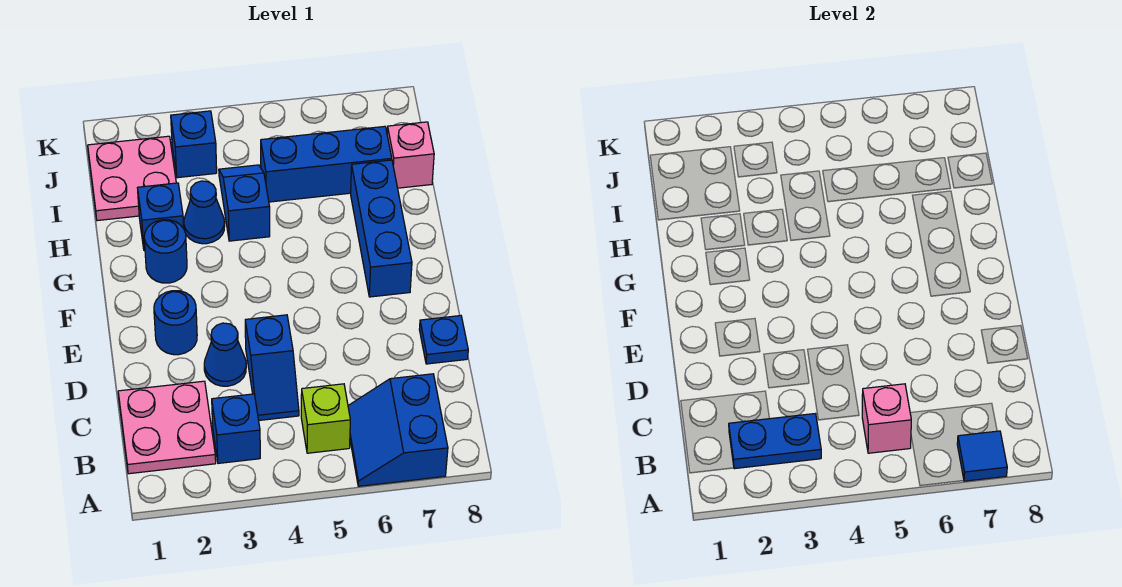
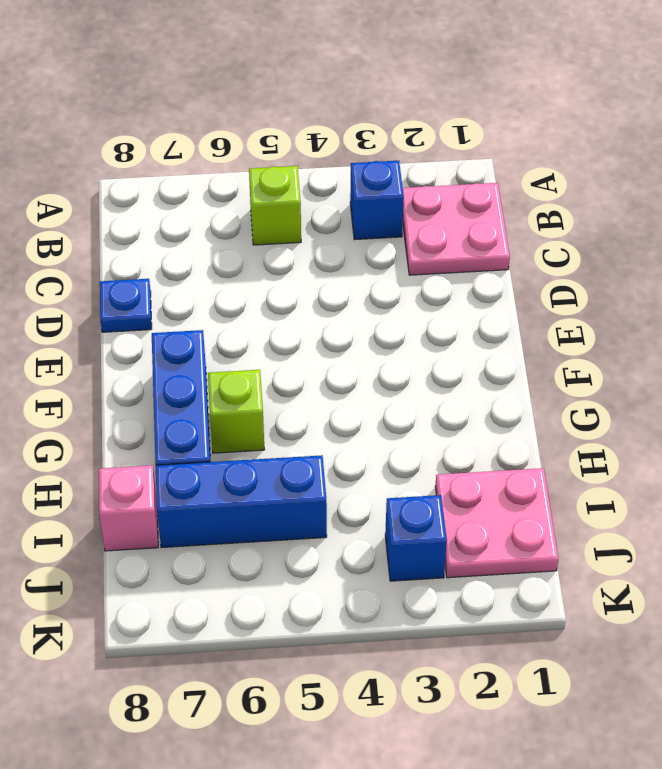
lime 1x1 brick [208,370,265,453] -> none
none -> blue 2x2 slope [348,374,448,486]
none -> blue 1x2 slope [245,315,299,420]
none -> blue 1x1 cone [204,323,246,386]

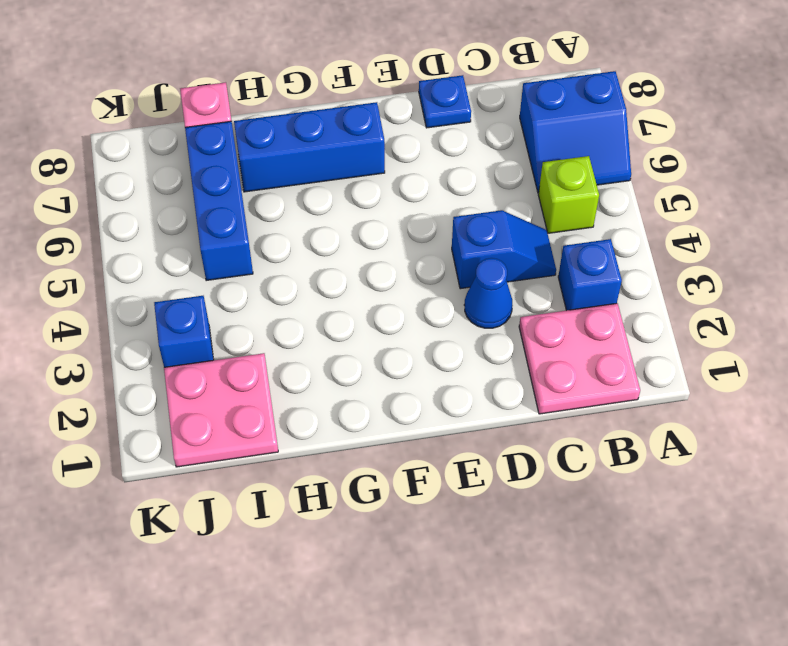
none -> blue 1x1 round brick [154,291,197,355]
none -> blue 1x1 round brick [144,220,187,283]
none -> blue 1x1 brick [138,183,184,250]

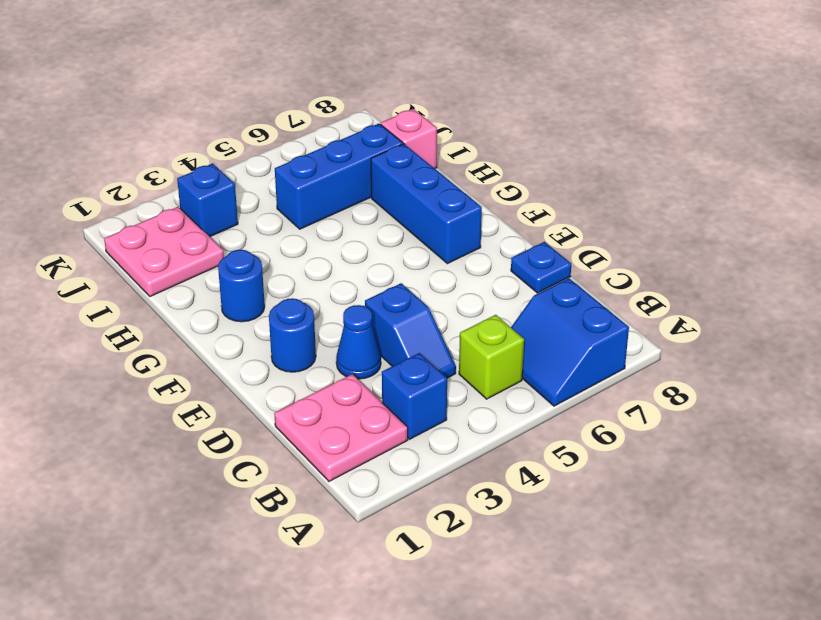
none -> blue 1x1 brick [138,183,184,250]
none -> blue 1x1 cone [184,181,225,244]
none -> blue 1x2 slope [219,165,270,241]

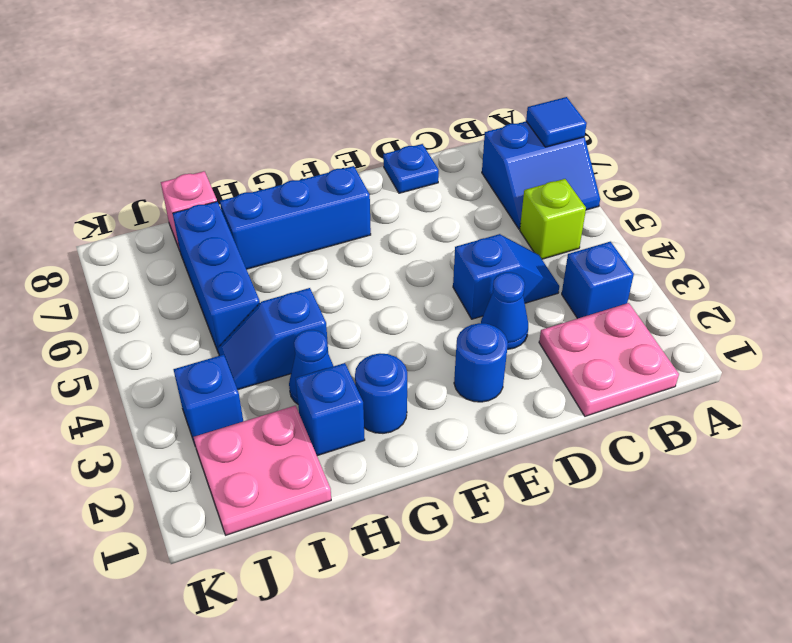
none -> blue 1x2 plate [729,414,821,469]
none -> pink 1x1 brick [862,384,911,453]

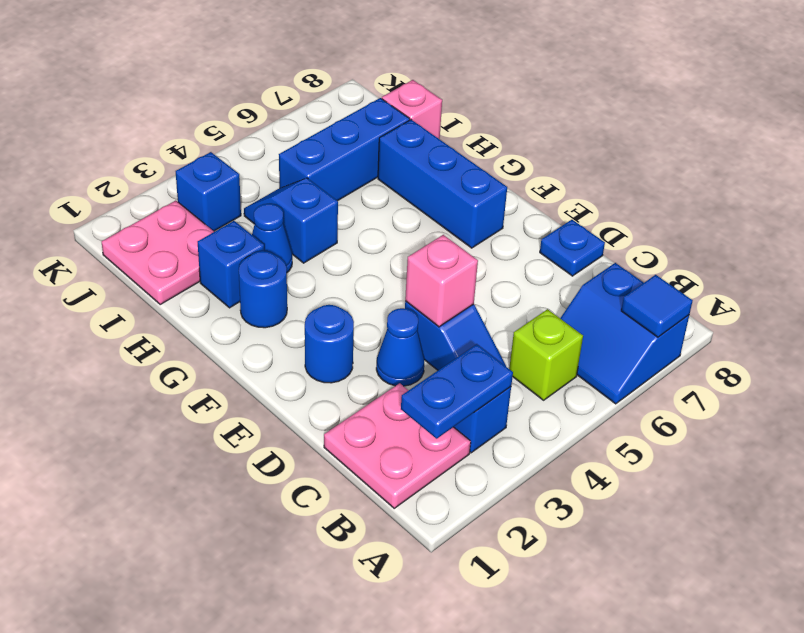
pink 1x1 brick [405,235,478,327] -> pink 1x1 brick moved to [862,384,911,453]

